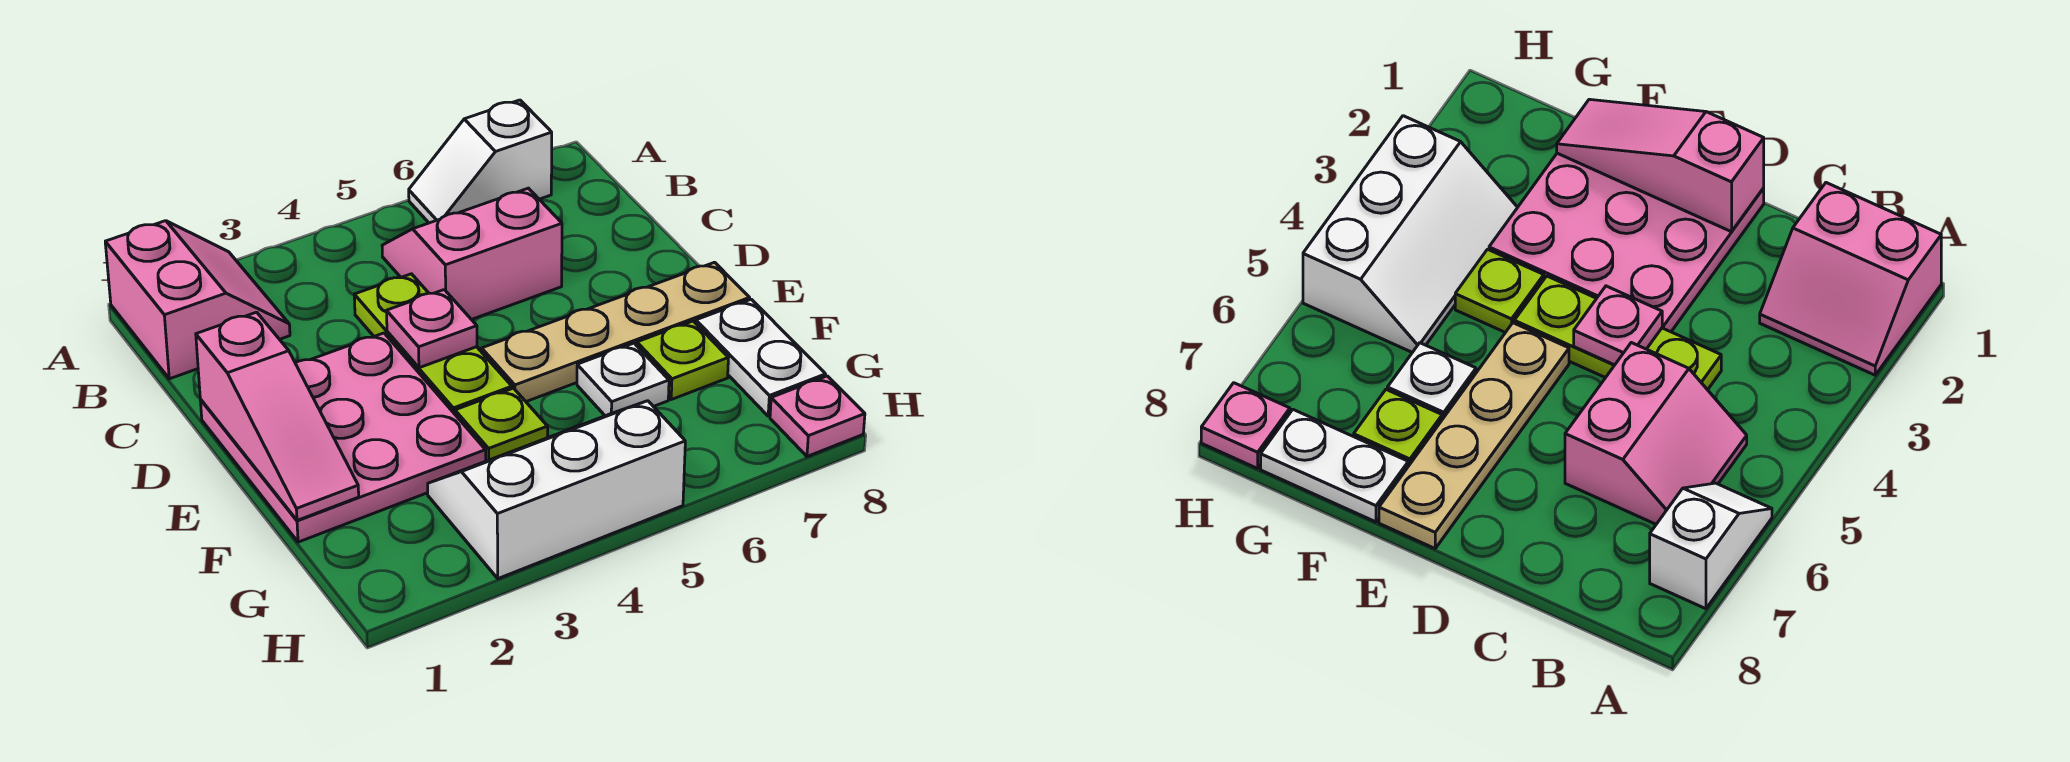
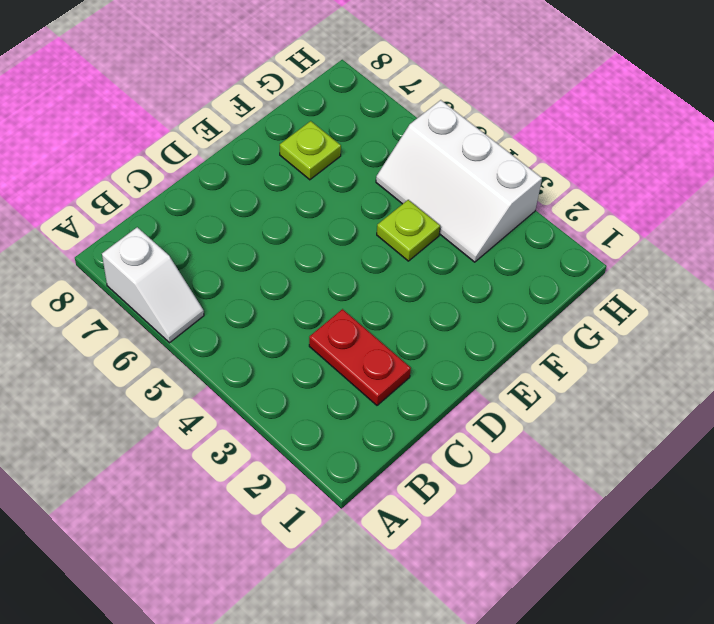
red 1x2 plate [309,309,411,405] -> none
none -> pink 2x2 slope [105,221,290,379]
none -> pink 2x2 slope [382,188,562,320]
none -> lime 1x3 plate [354,274,512,414]

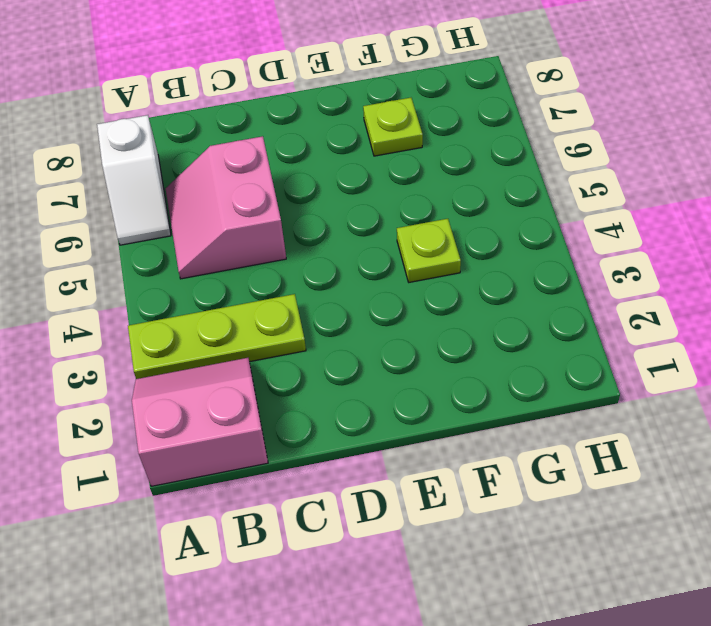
lime 1x3 plate [128,294,306,379] -> lime 1x3 plate moved to [354,274,512,414]
none -> pink 3x3 plate [200,333,486,542]
none -> tan 1x4 plate [482,262,750,402]
none -> white 1x1 plate [577,343,669,416]

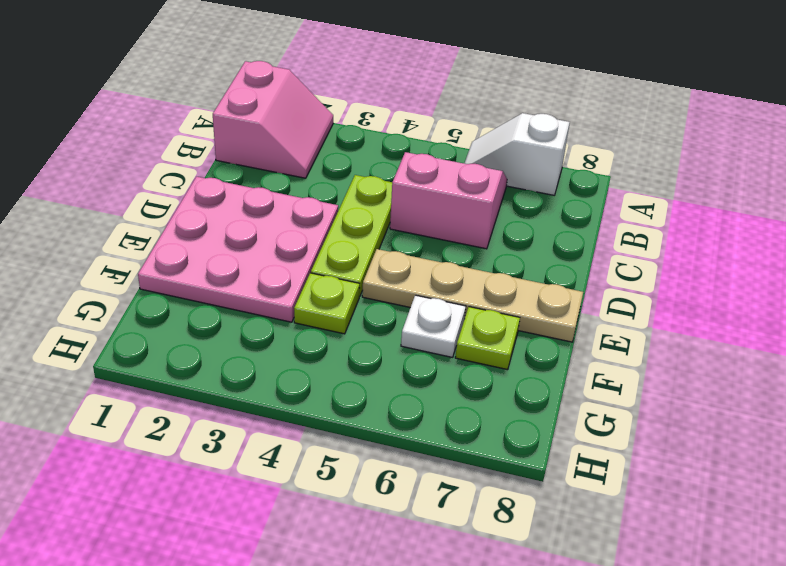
none -> white 1x2 plate [696,299,826,416]
none -> white 2x3 slope [428,401,685,579]
none -> pink 1x1 plate [770,376,865,456]

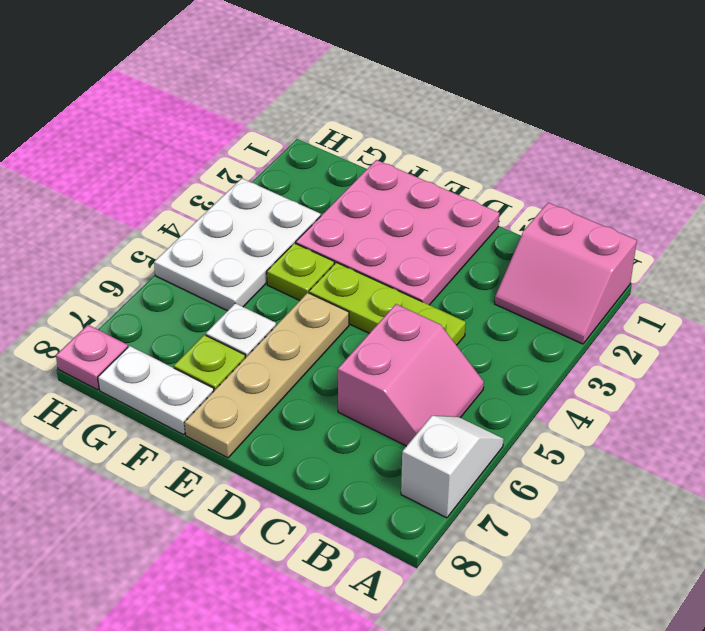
white 2x3 plate [154,178,321,311] -> white 2x3 slope [428,401,685,579]
none -> pink 1x3 slope [196,312,359,520]
none -> pink 1x1 plate [387,290,477,368]

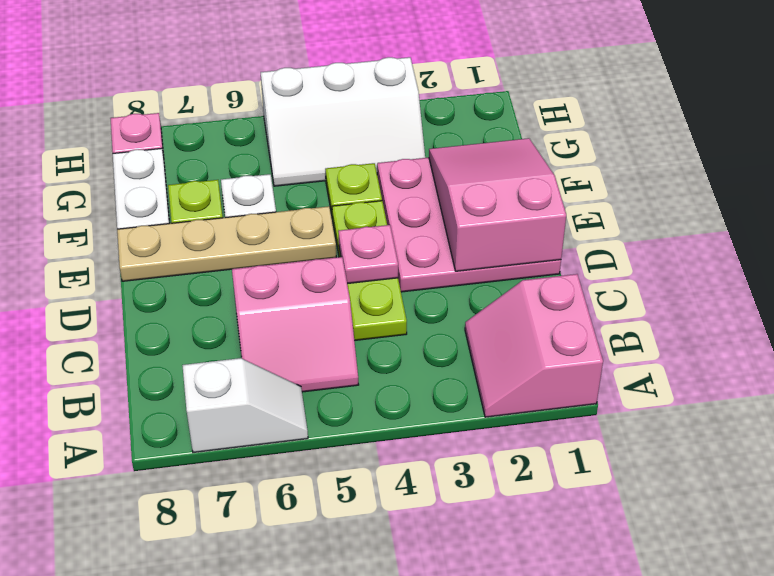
pink 2x3 slope [429,138,566,271] -> pink 1x3 slope [196,312,359,520]

